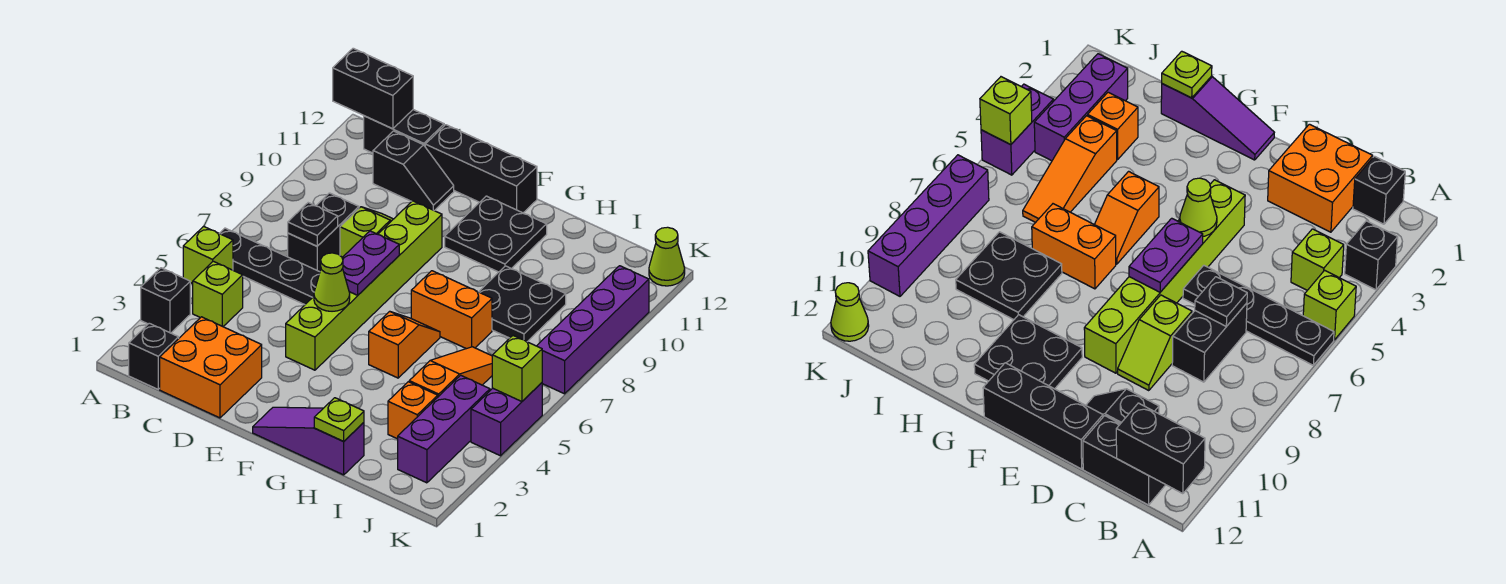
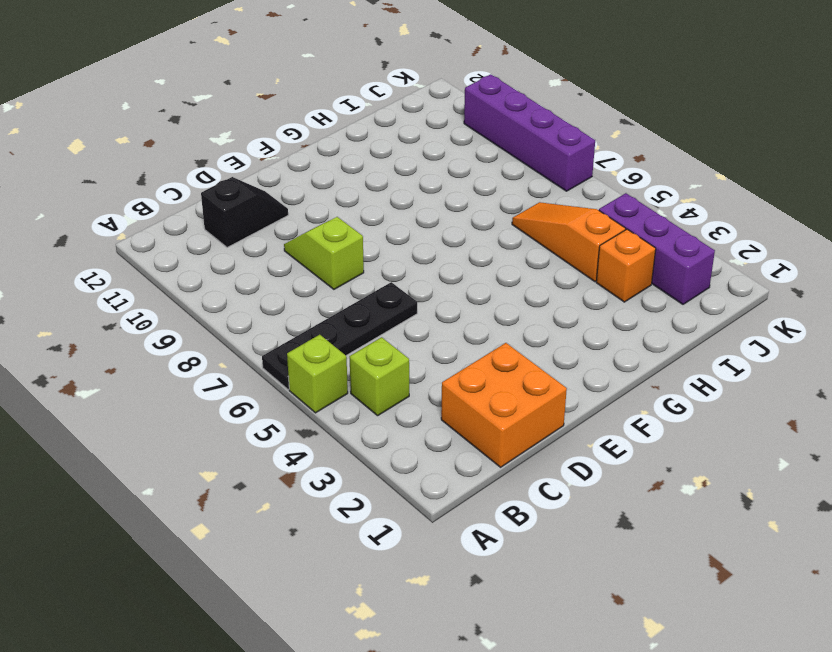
none -> black 1x1 brick [141,268,190,333]
none -> black 1x1 brick [129,323,179,389]
none -> black 1x2 brick [364,110,444,153]

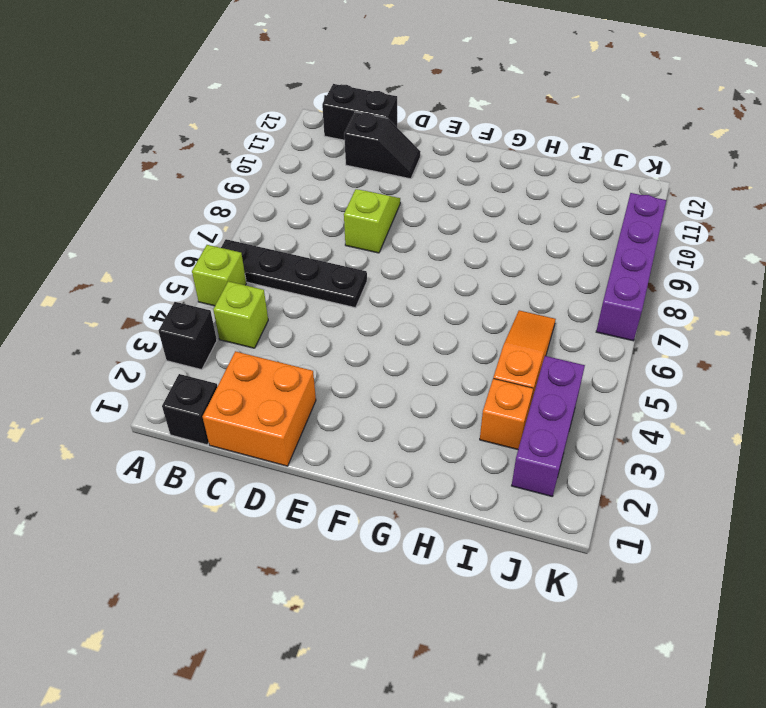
none -> black 1x2 brick [288,193,359,272]
none -> black 1x3 brick [425,125,537,213]
none -> lime 1x6 brick [286,201,442,370]

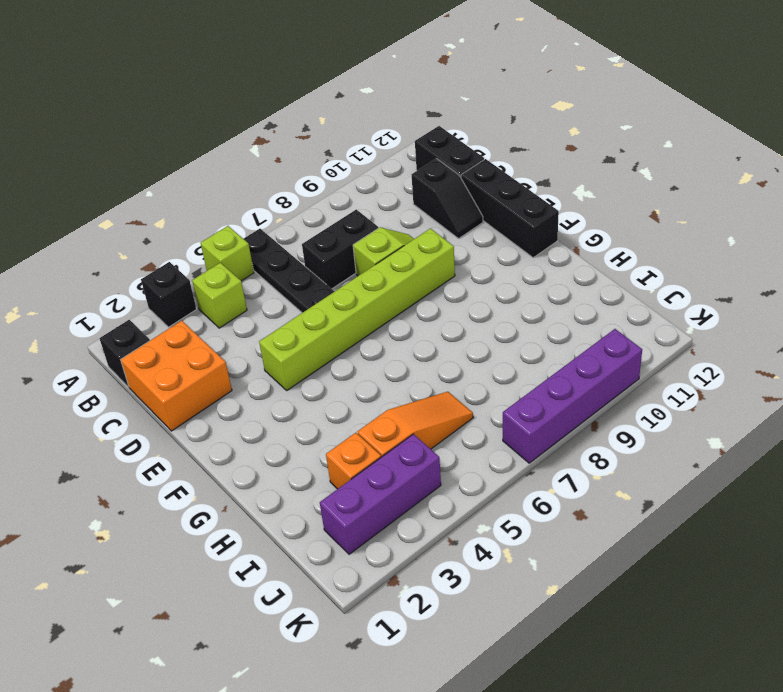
none -> purple 1x3 slope [253,407,364,475]
none -> black 2x2 plate [445,196,547,272]
none -> orange 1x2 slope [369,311,440,378]

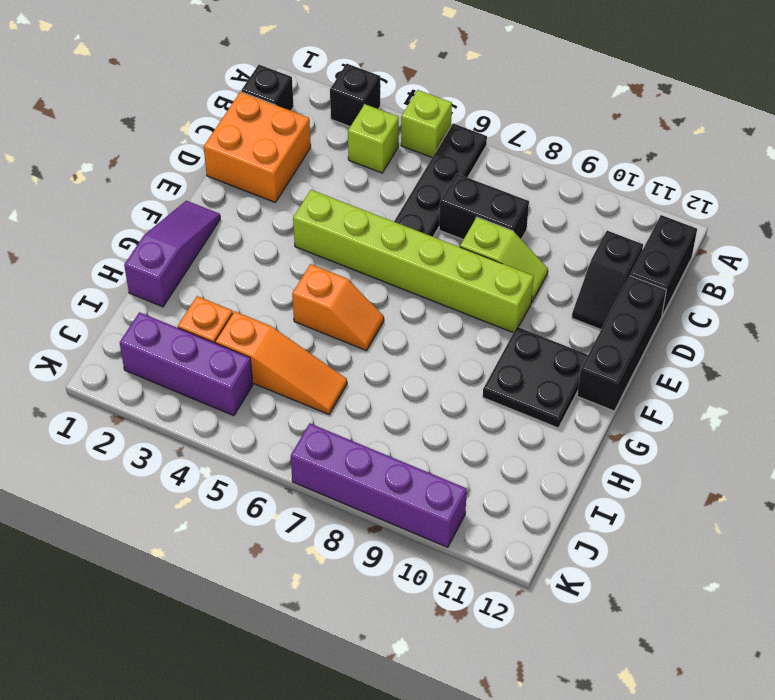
none -> orange 1x2 brick [411,271,492,349]
none -> black 2x2 plate [479,266,566,342]
none -> purple 1x2 brick [471,383,542,456]

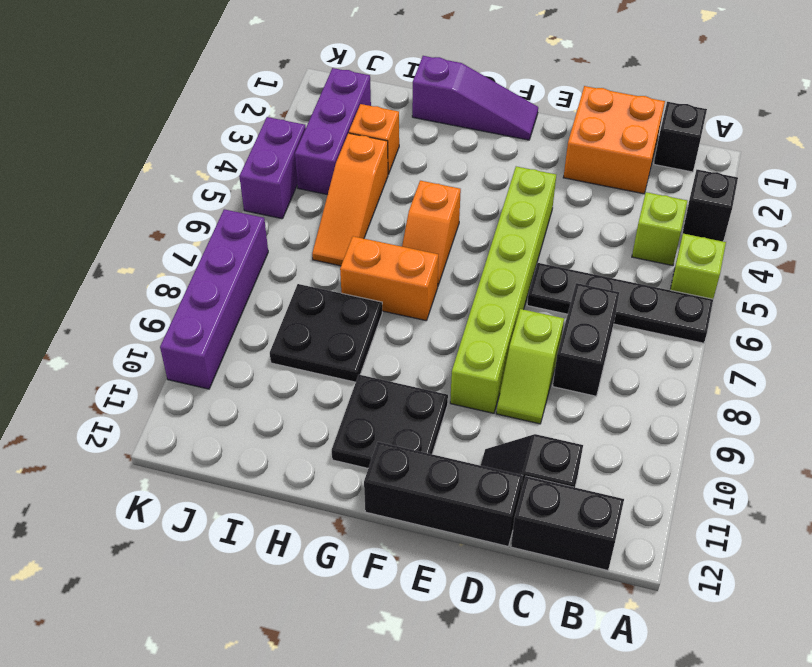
none -> lime 1x1 cone [649,227,685,286]
none -> black 1x2 brick [333,48,413,129]
none -> black 1x1 plate [288,203,338,246]

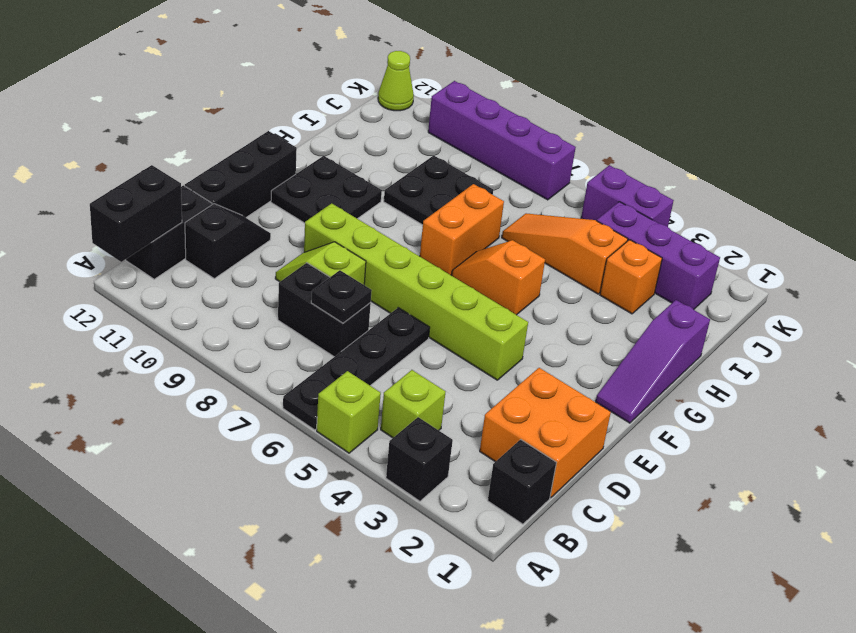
none -> lime 1x1 cone [314,253,350,311]
none -> purple 1x2 plate [342,231,399,295]
none -> lime 1x1 plate [314,398,364,441]

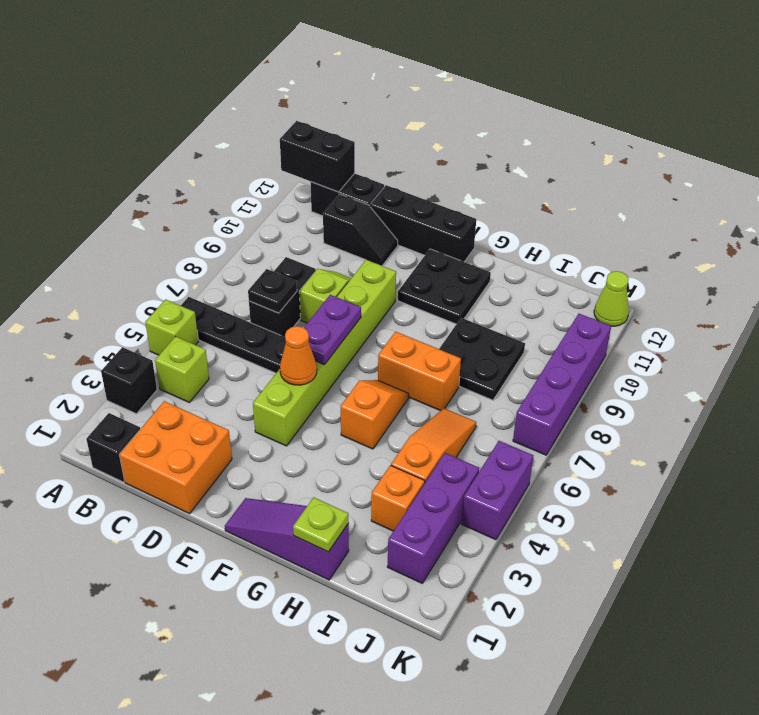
orange 1x1 cone [280,326,317,385] -> lime 1x1 cone [314,253,350,311]
none -> lime 1x1 brick [492,336,542,401]

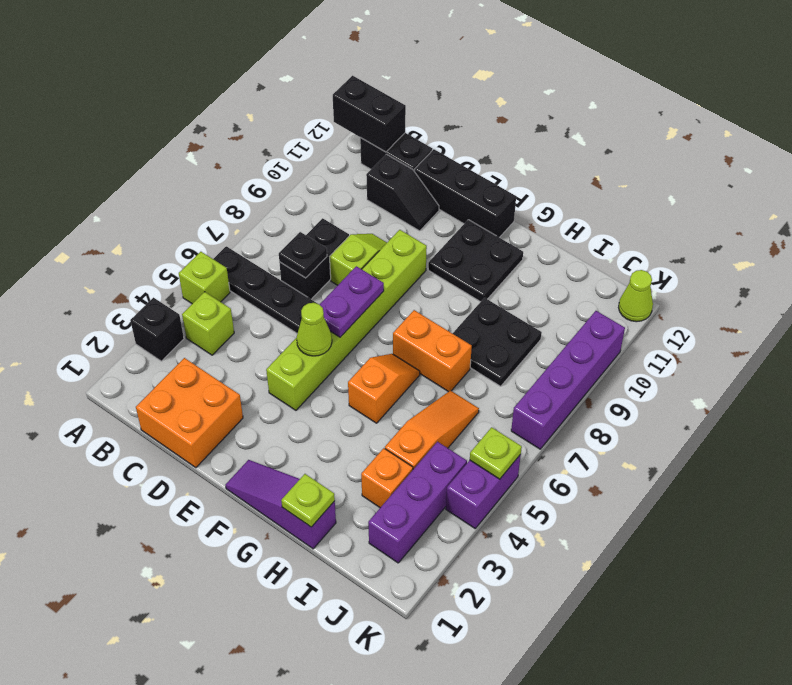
lime 1x1 plate [470,427,522,479] -> lime 1x1 brick [492,336,542,401]
none -> black 1x1 brick [129,323,179,389]

